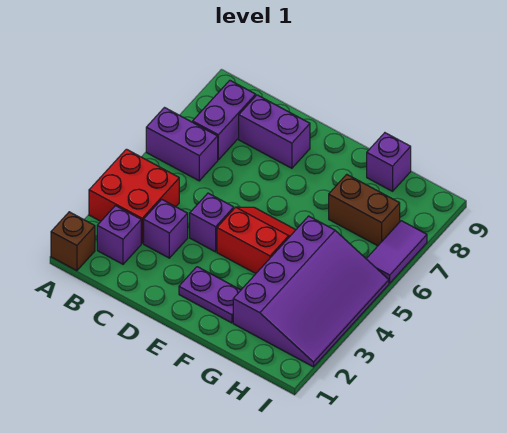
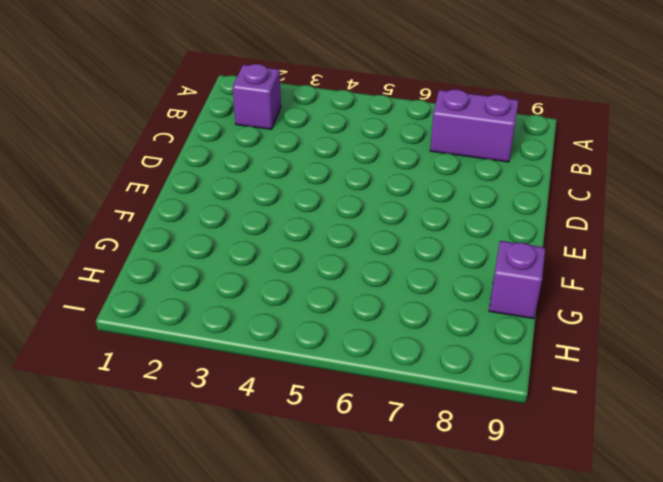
none -> brown 1x1 brick [51,212,95,271]
none -> red 2x2 brick [89,149,179,243]
none -> purple 1x2 brick [146,108,218,181]

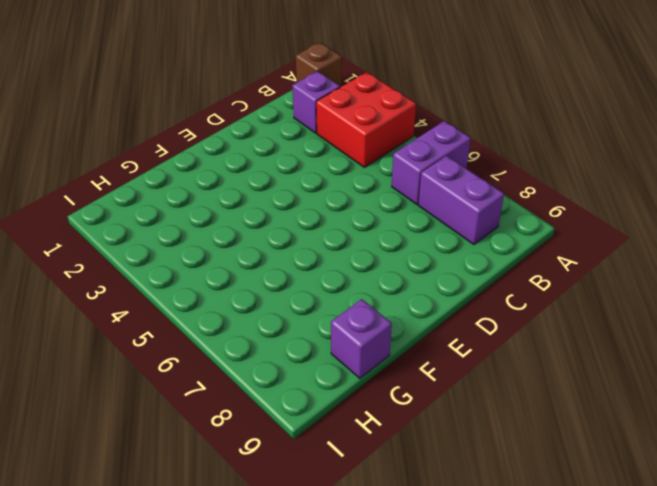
none -> purple 1x1 brick [144,199,188,258]
none -> purple 1x2 brick [239,95,310,168]
none -> purple 1x1 brick [190,193,234,252]

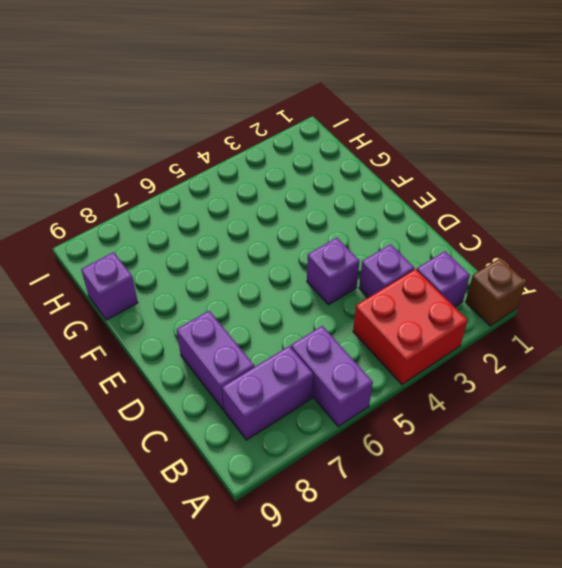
none -> purple 1x2 plate [179,267,241,323]
none -> red 2x2 slope [217,207,295,274]
none -> purple 3x4 slope [233,216,389,367]

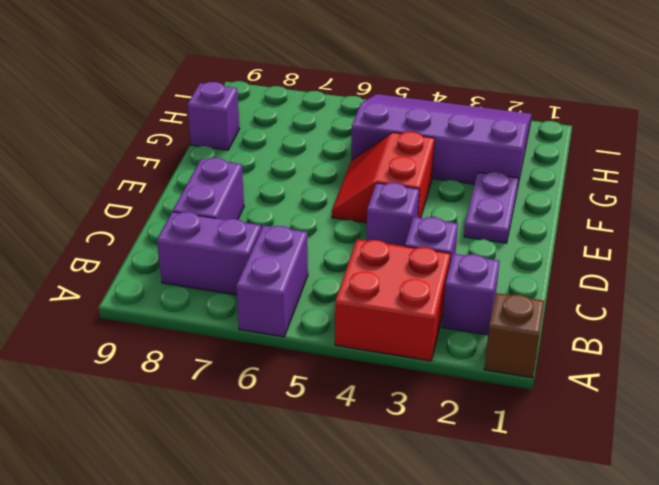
none -> brown 1x2 brick [329,174,400,246]
none -> purple 1x2 tile [366,221,427,283]

